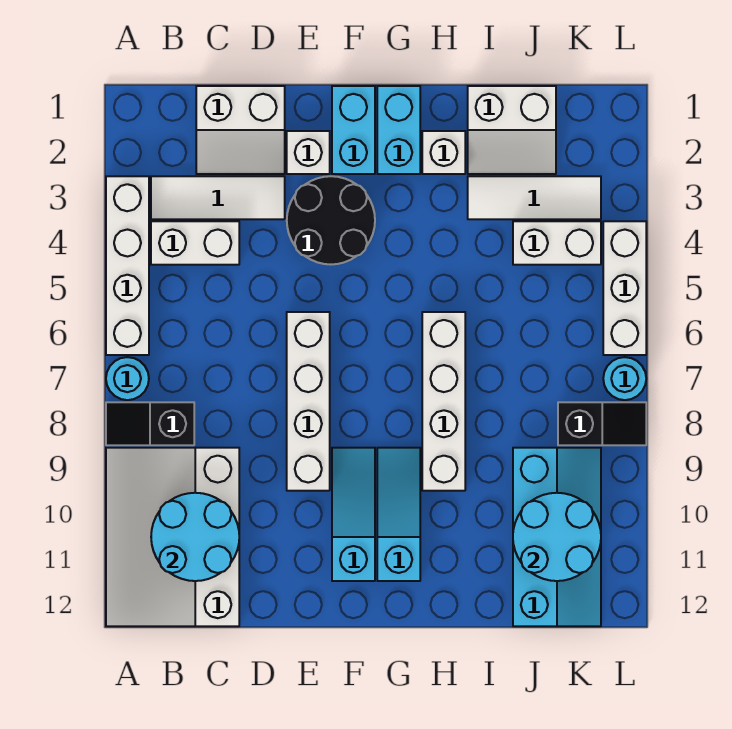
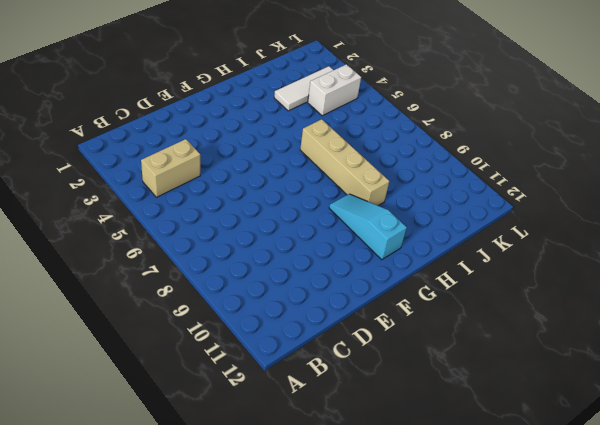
tan 1x2 brick [141,139,200,197] -> white 1x2 brick [151,221,239,265]
tan 1x4 brick [300,119,389,206] -> white 1x4 brick [422,312,465,491]
none -> white 1x4 brick [106,176,149,355]
none -> cyan 1x1 round brick [106,357,149,400]
none -> black 1x2 slope [106,402,194,445]

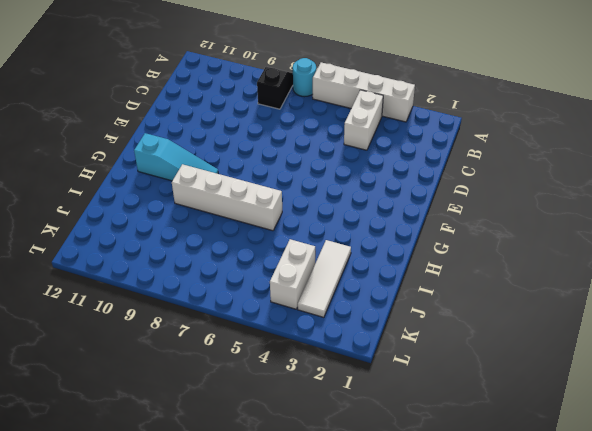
none -> white 3x4 slope [106,448,239,626]
none -> white 1x3 tile [151,176,285,219]
none -> white 2x2 slope [196,86,285,174]

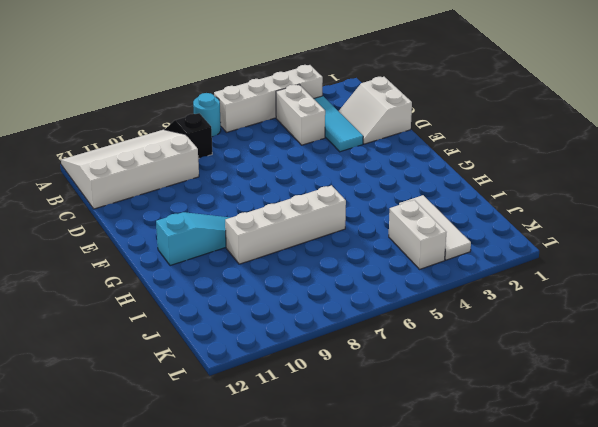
cyan 1x3 tile [314,96,363,152] -> white 1x3 tile [151,176,285,219]
none -> white 1x1 brick [287,131,330,174]
none -> black 2x2 round brick [287,176,375,264]
none -> white 1x4 brick [287,312,330,491]

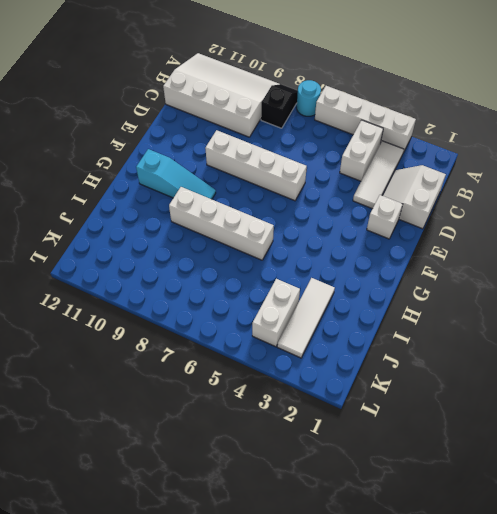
none -> black 2x2 round brick [287,176,375,264]
none -> cyan 1x2 brick [332,86,375,174]
none -> cyan 1x3 slope [332,448,375,581]

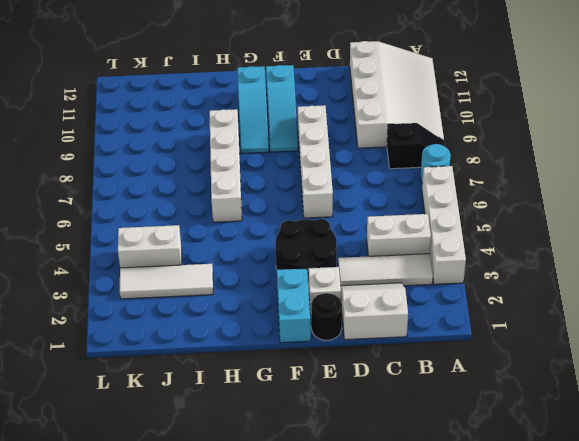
black 1x1 round brick [311,293,342,340] -> none
none -> cyan 1x2 brick [377,86,420,174]
none -> white 1x1 brick [422,131,465,174]
none -> white 2x2 slope [468,86,556,174]

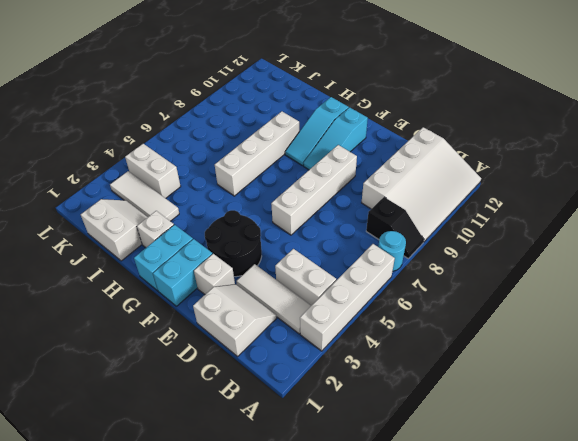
none -> cyan 2x4 slope [513,448,601,626]
none -> black 1x2 slope [558,402,646,445]
none -> white 1x3 brick [603,221,646,355]

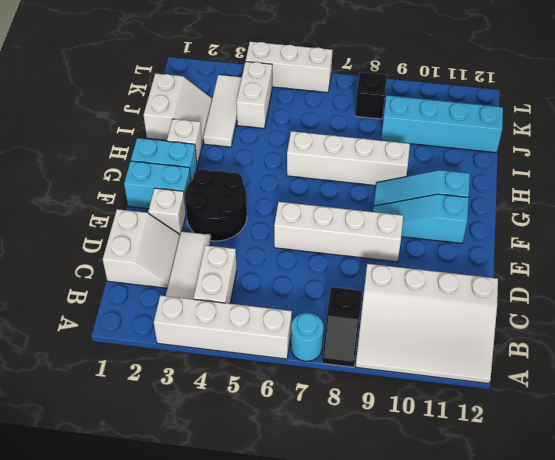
none -> cyan 1x1 round brick [603,357,646,400]
none -> cyan 2x2 round brick [151,493,239,581]
none -> cyan 2x2 round brick [513,493,601,581]

